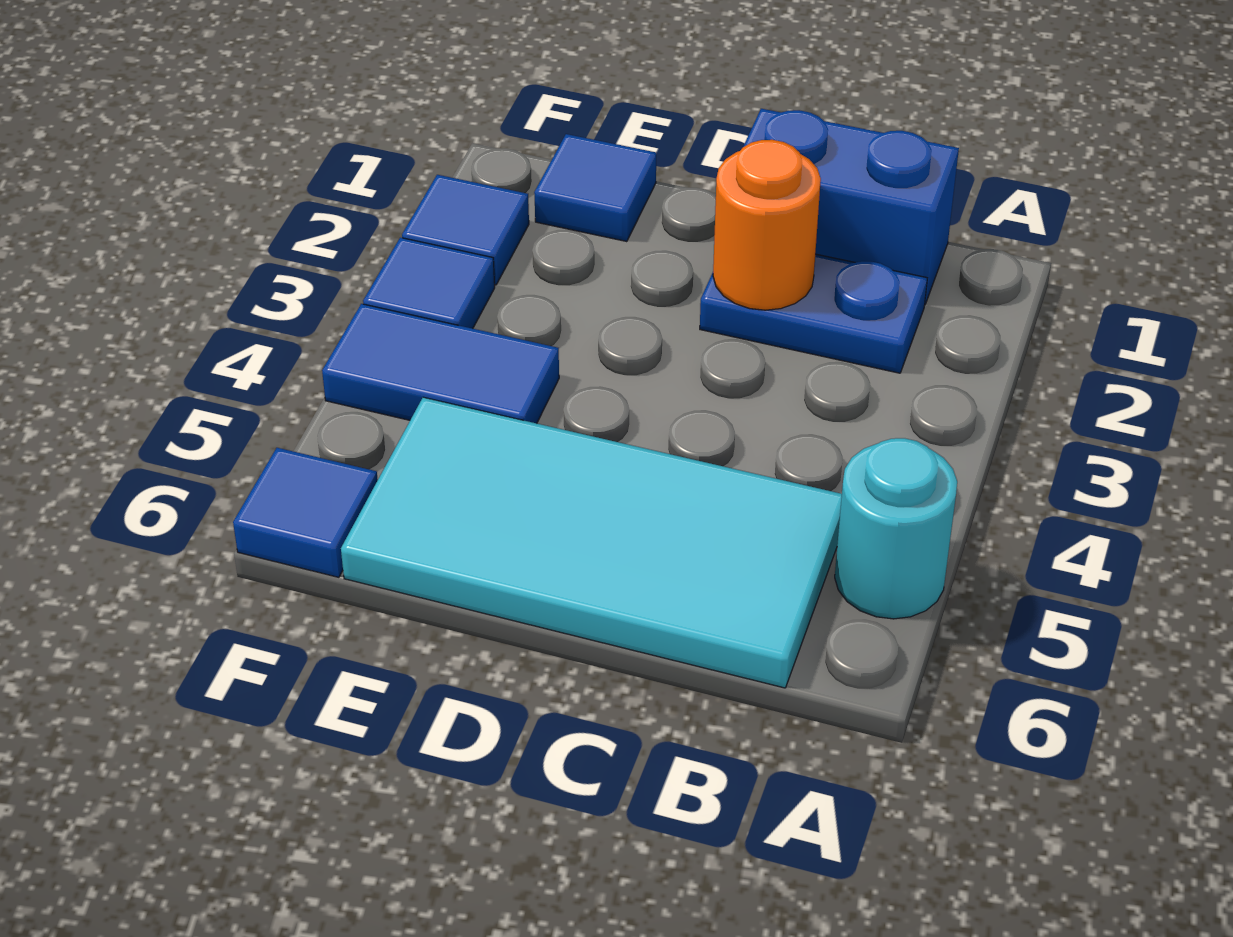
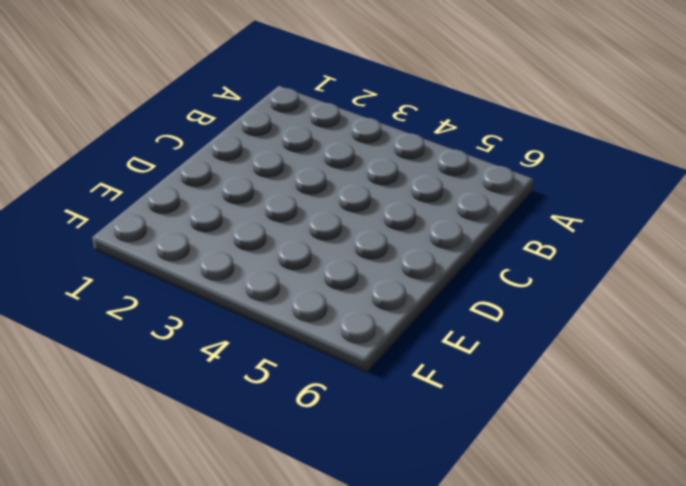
none -> cyan 1x1 round brick [835,438,957,619]
none -> blue 1x2 brick [743,109,959,304]

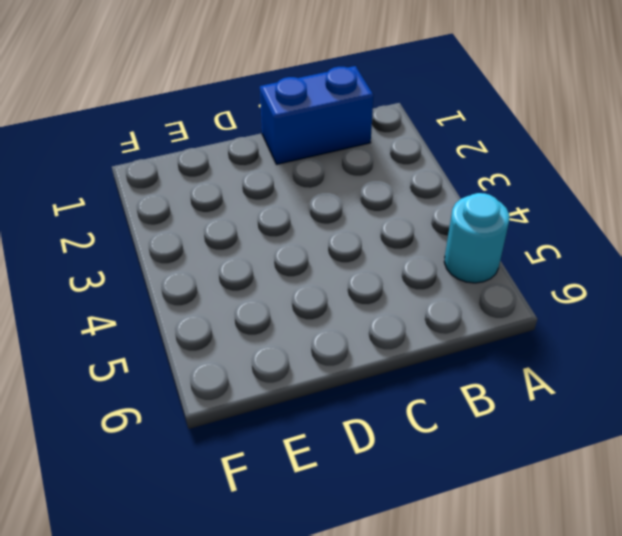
none -> blue 1x2 plate [700,254,927,373]
none -> cyan 2x4 tile [341,397,842,688]

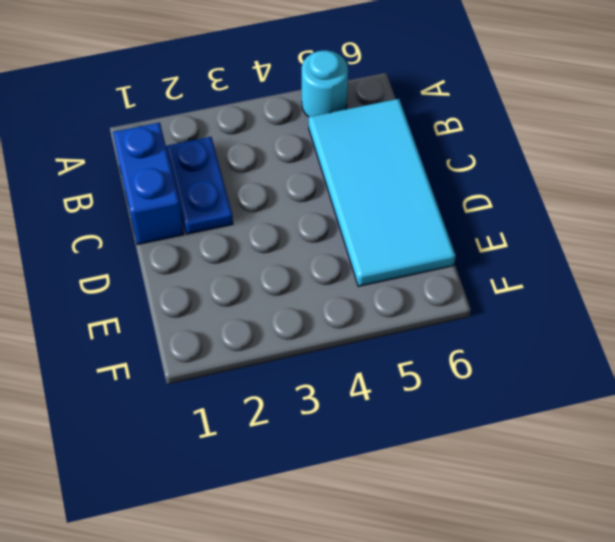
none -> blue 1x1 tile [534,134,656,242]
none -> blue 1x2 tile [322,304,559,423]

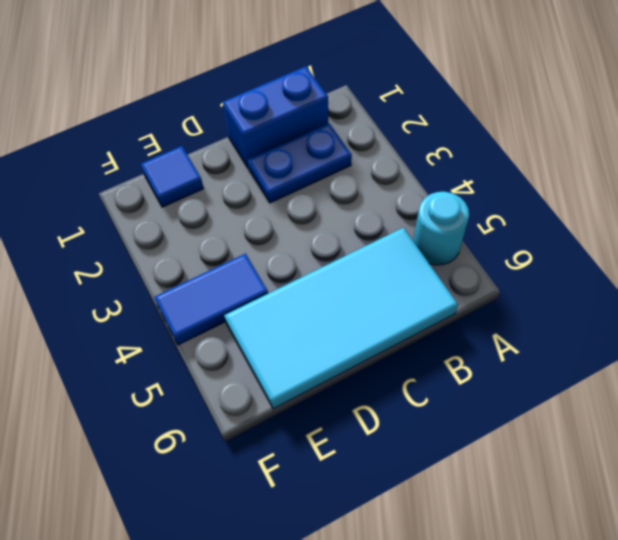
none -> blue 1x1 tile [402,175,529,285]
none -> blue 1x1 tile [363,238,495,329]

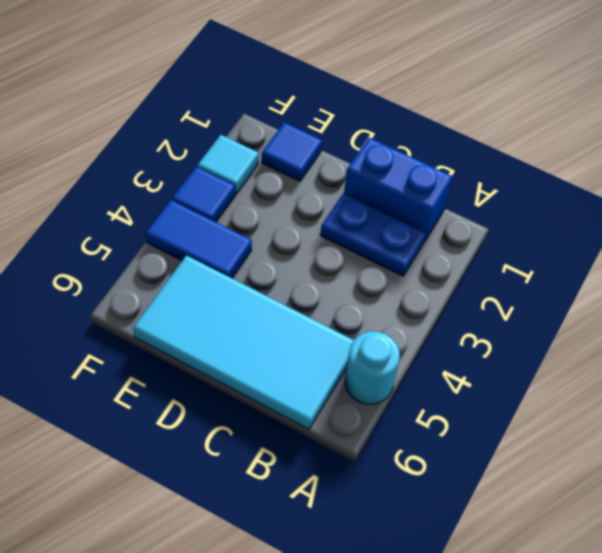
cyan 1x1 tile [197,135,259,194] -> blue 1x1 tile [402,175,529,285]
none -> blue 1x1 tile [233,448,378,577]
none -> orange 1x1 round brick [713,140,821,310]

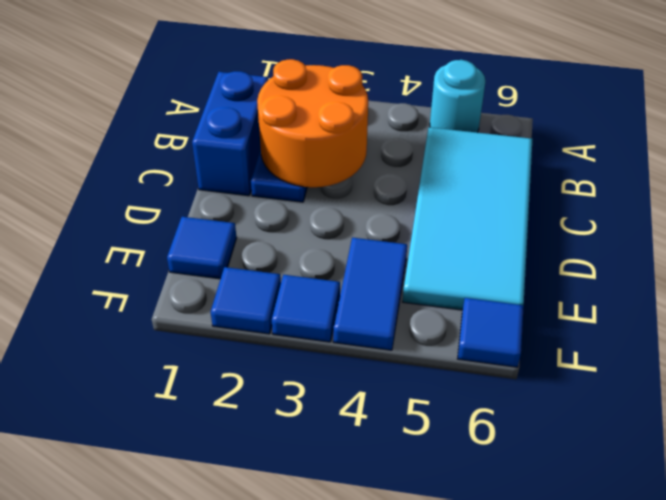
orange 2x2 round brick [257,59,368,187] -> orange 1x1 round brick [713,140,821,310]

